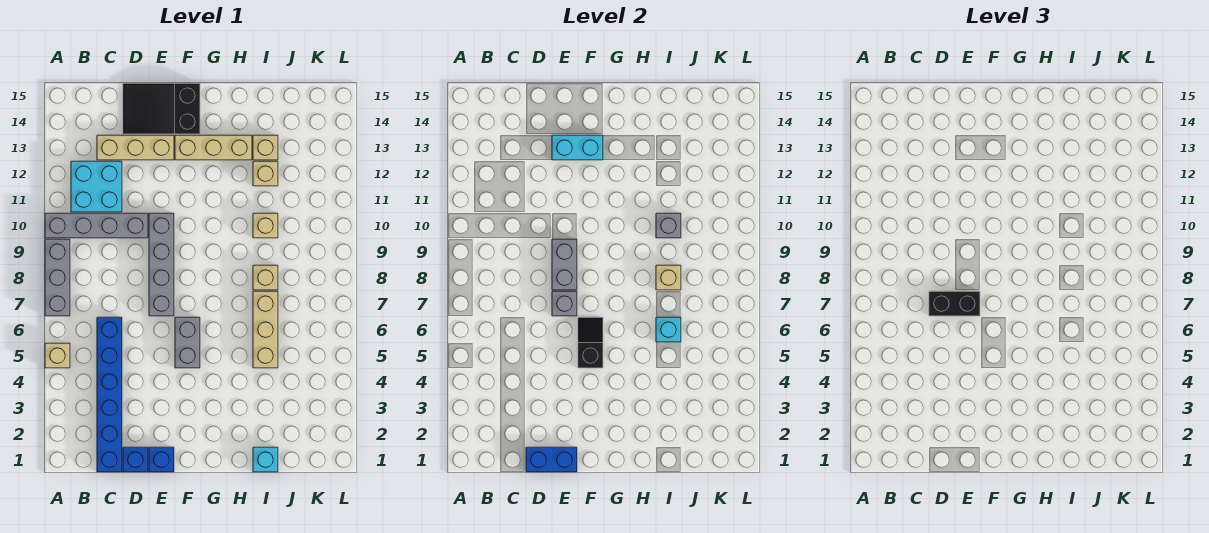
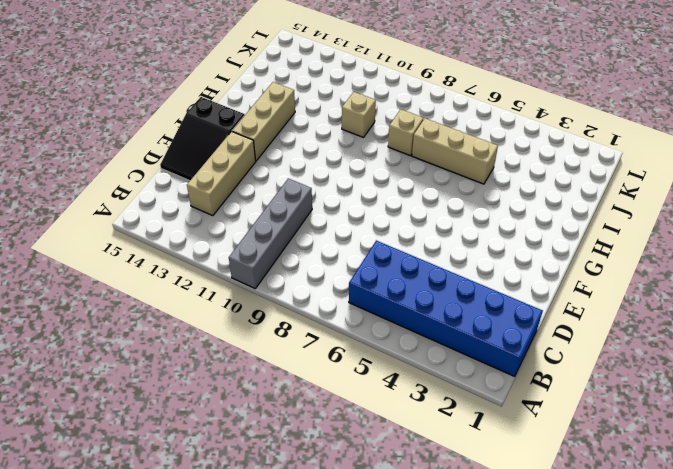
blue 2x6 brick [349,241,543,376] -> blue 1x6 brick [97,317,122,472]
none -> tan 1x1 brick [45,343,70,368]
none -> grey 1x3 brick [45,239,70,316]
none -> cyan 2x2 brick [71,161,122,212]

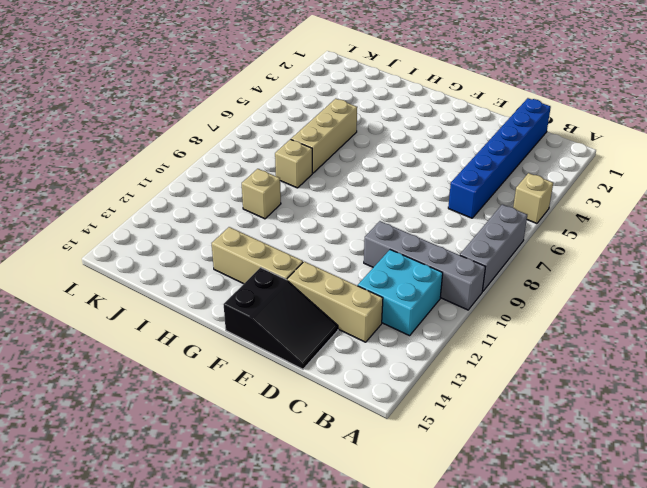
none -> blue 1x1 brick [123,447,148,472]
none -> blue 1x1 brick [149,447,174,472]
none -> grey 1x4 brick [149,213,174,316]

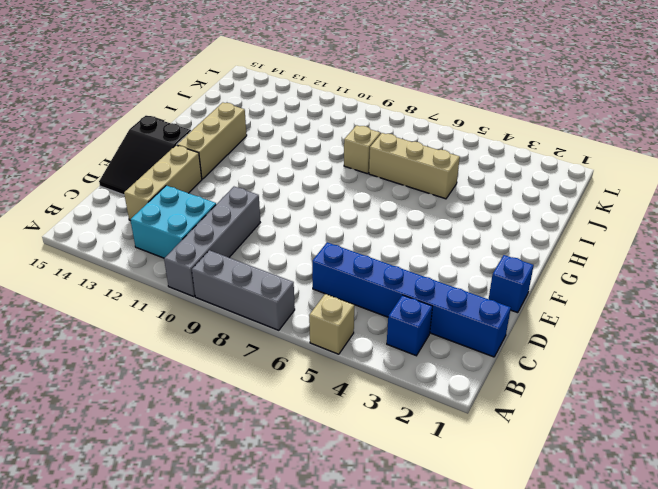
blue 1x1 brick [387,295,433,356] -> blue 1x1 brick moved to [123,447,148,472]
none -> grey 1x4 brick [149,213,174,316]
none -> grey 1x2 brick [175,317,200,368]
none -> cyan 1x1 brick [253,447,278,472]

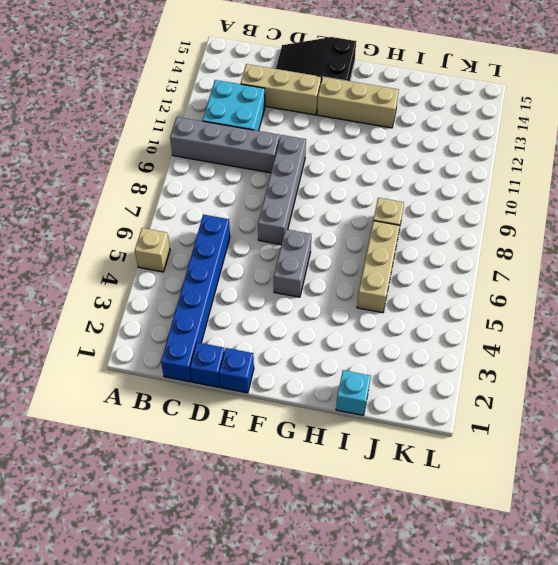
none -> grey 1x3 brick [45,239,70,316]
none -> tan 1x1 brick [253,213,278,238]
none -> tan 1x1 brick [253,161,278,186]

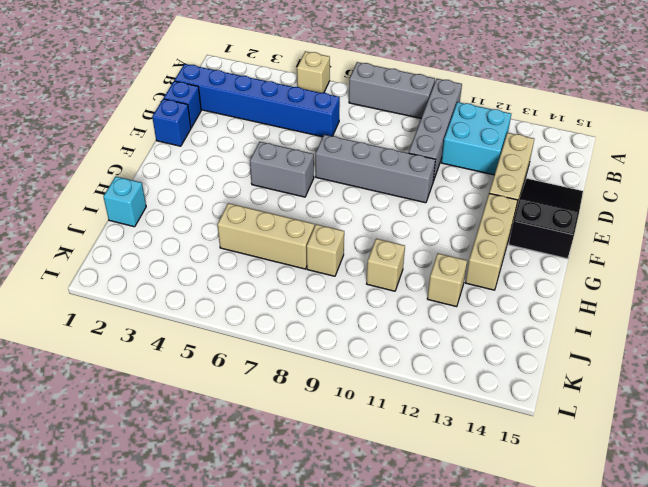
none -> tan 1x1 brick [253,135,278,160]
none -> blue 1x2 brick [526,447,577,472]
none -> grey 1x1 brick [552,291,577,316]

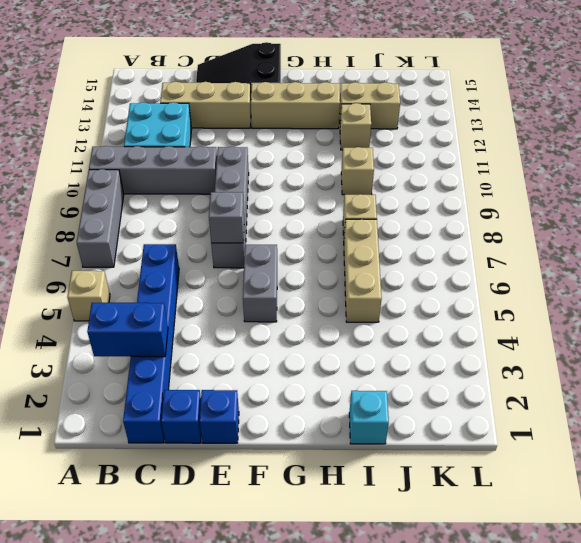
blue 1x2 brick [87,303,168,357] -> blue 1x2 brick moved to [526,447,577,472]
tan 1x2 brick [339,82,400,129] -> tan 1x1 brick [253,135,278,160]
none -> grey 1x2 brick [552,239,577,290]
none -> cyan 1x2 brick [552,135,603,160]
none -> black 1x2 slope [578,317,603,368]

